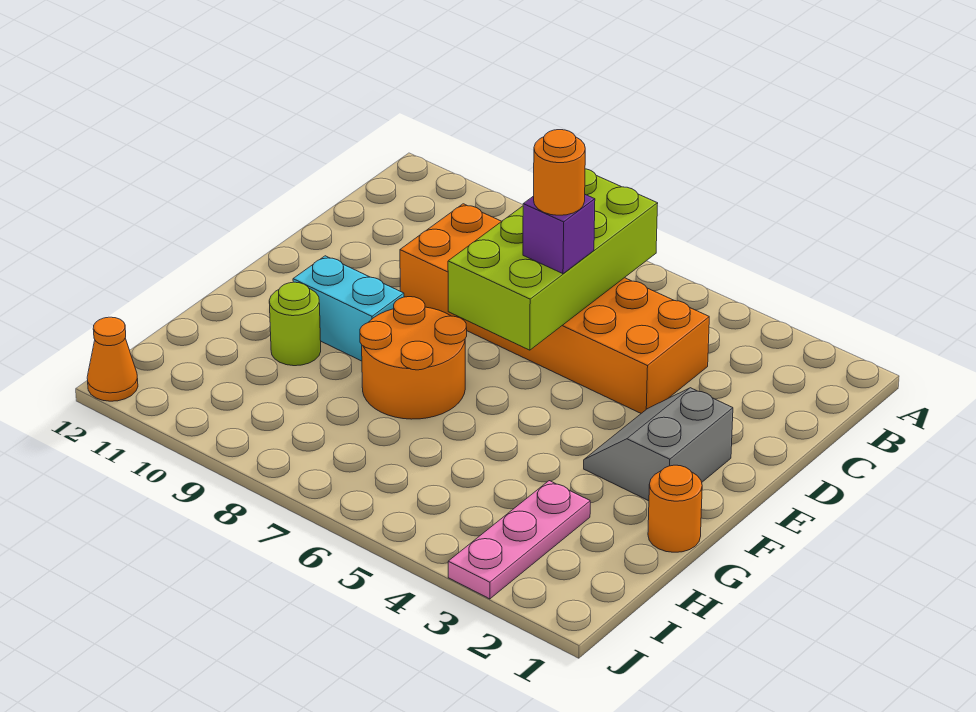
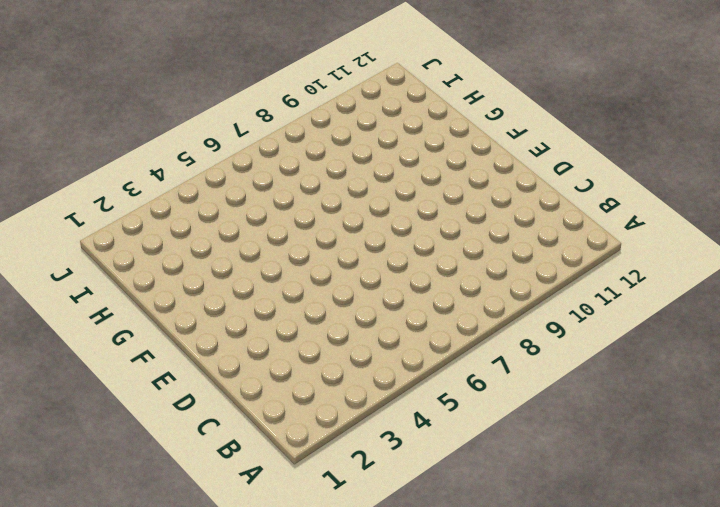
none -> orange 2x6 brick [400,204,709,413]
none -> grey 2x2 slope [584,388,733,501]

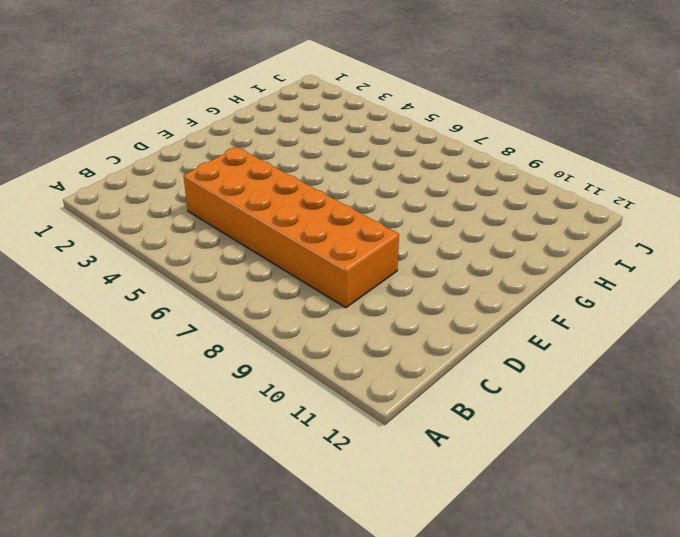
none -> grey 2x2 slope [584,388,733,501]
none -> orange 2x2 round brick [360,297,467,419]

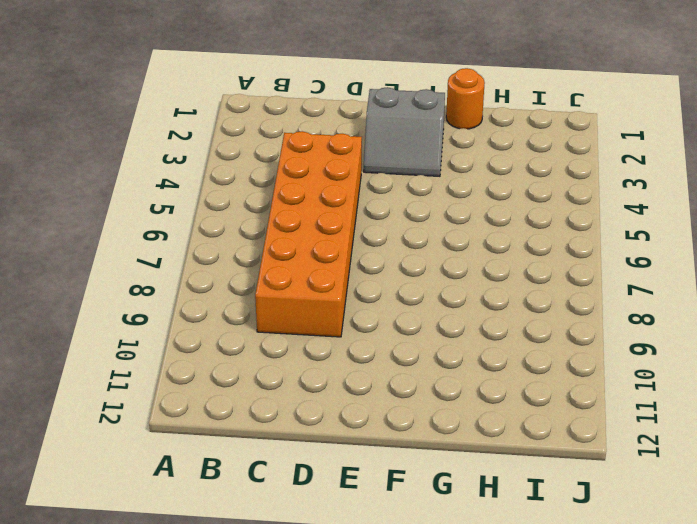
none -> orange 2x2 round brick [360,297,467,419]
none -> cyan 1x2 brick [293,256,404,361]

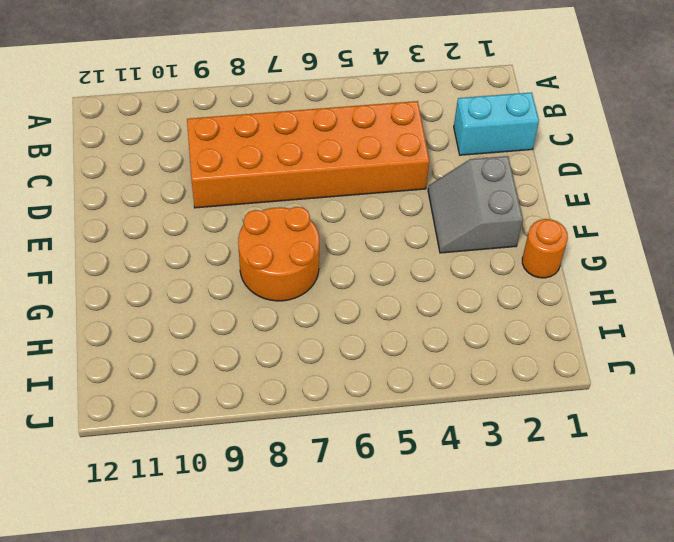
cyan 1x2 brick [454,92,539,155] -> cyan 1x2 brick moved to [293,256,404,361]
none -> lime 1x1 round brick [269,282,321,366]
none -> pink 1x3 plate [448,481,590,599]

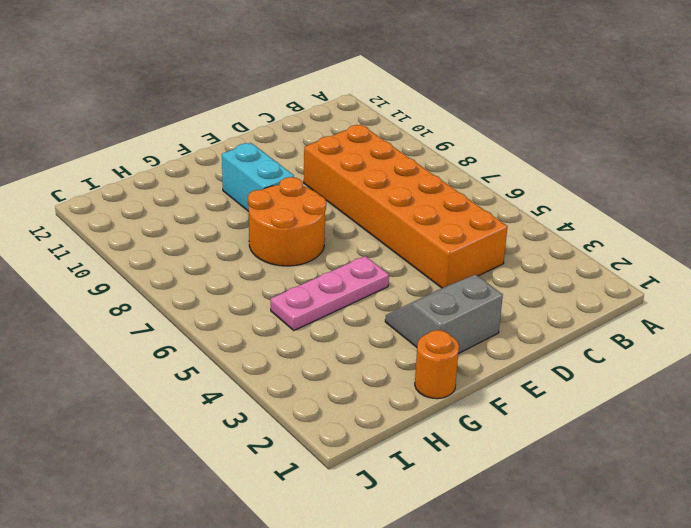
pink 1x3 plate [271,256,389,330] -> pink 1x3 plate moved to [448,481,590,599]
none -> lime 1x1 round brick [269,282,321,366]
none -> orange 1x1 cone [87,317,138,401]

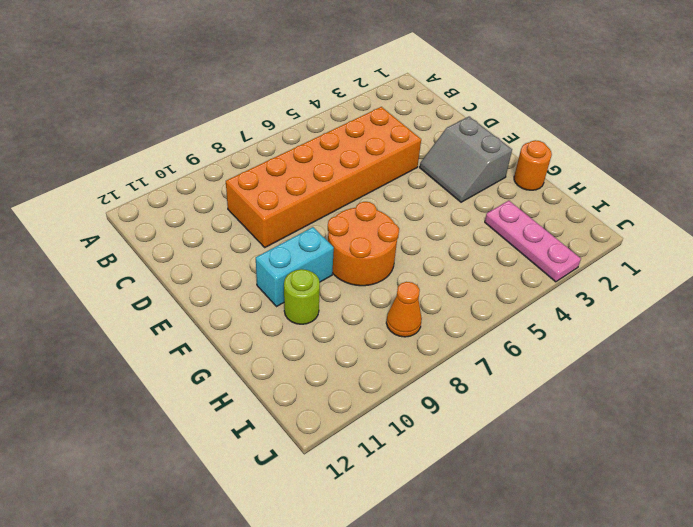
orange 1x1 cone [386,282,422,337] -> orange 1x1 cone moved to [87,317,138,401]
none -> lime 2x4 brick [448,169,658,350]
none -> purple 1x1 brick [523,195,595,274]

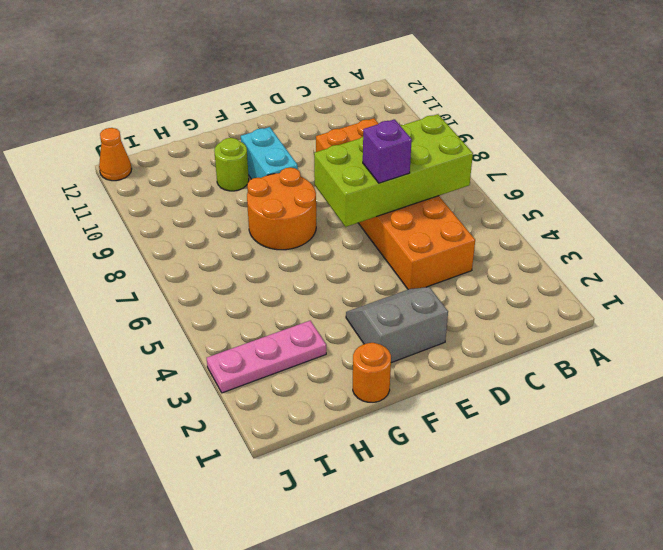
none -> orange 1x1 round brick [534,130,585,215]

